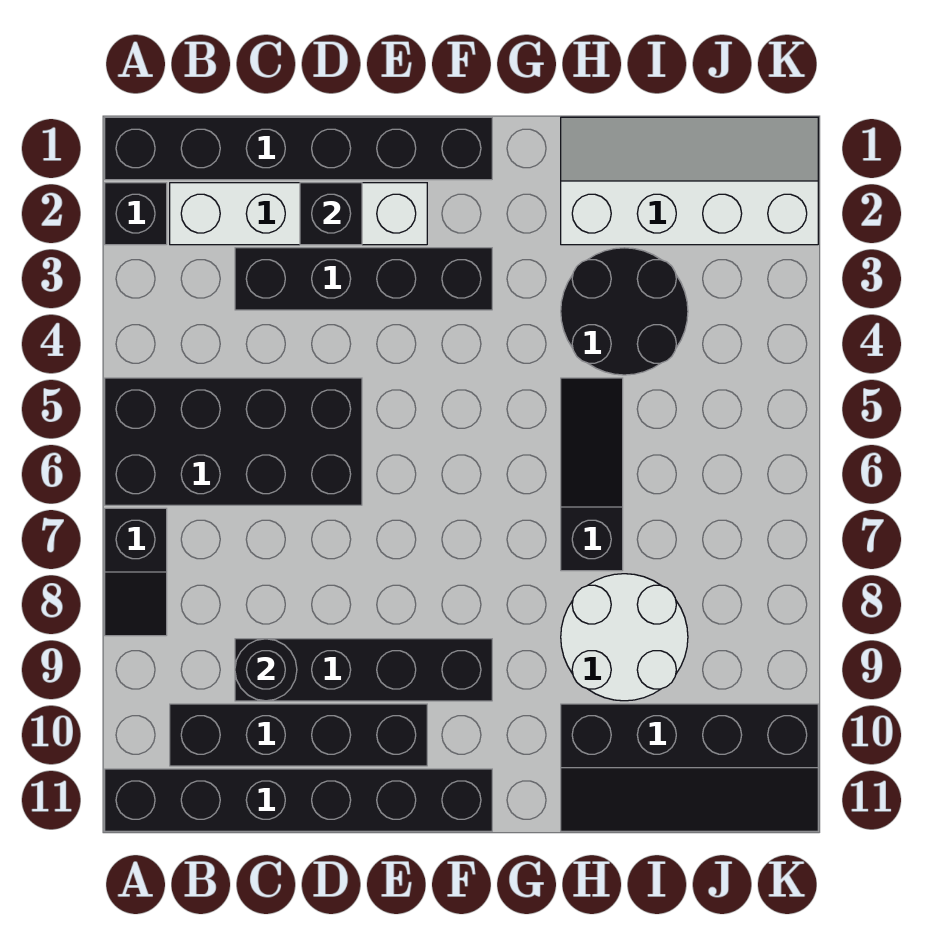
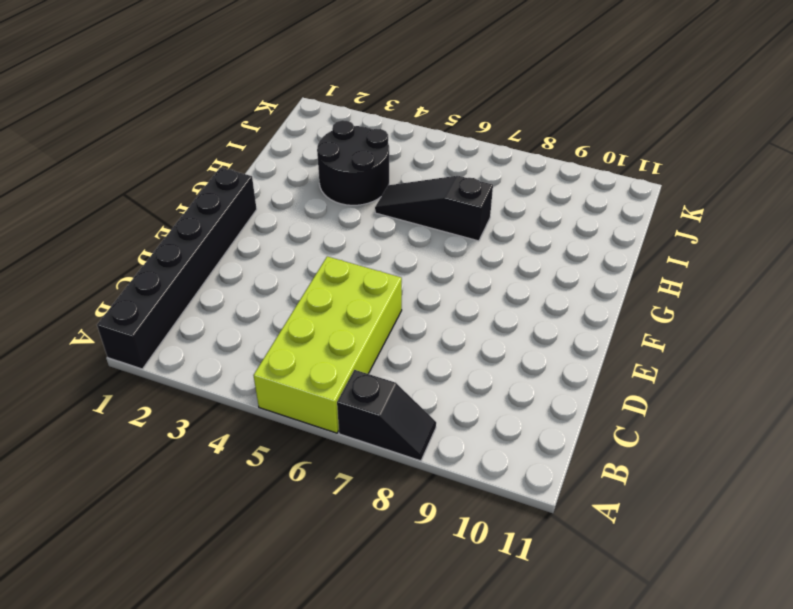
lime 2x4 brick [253,256,402,433] -> black 2x4 brick [105,378,362,505]
none -> black 1x1 brick [105,183,167,245]
none -> black 1x6 brick [105,769,492,831]
none -> white 1x4 brick [170,183,427,245]

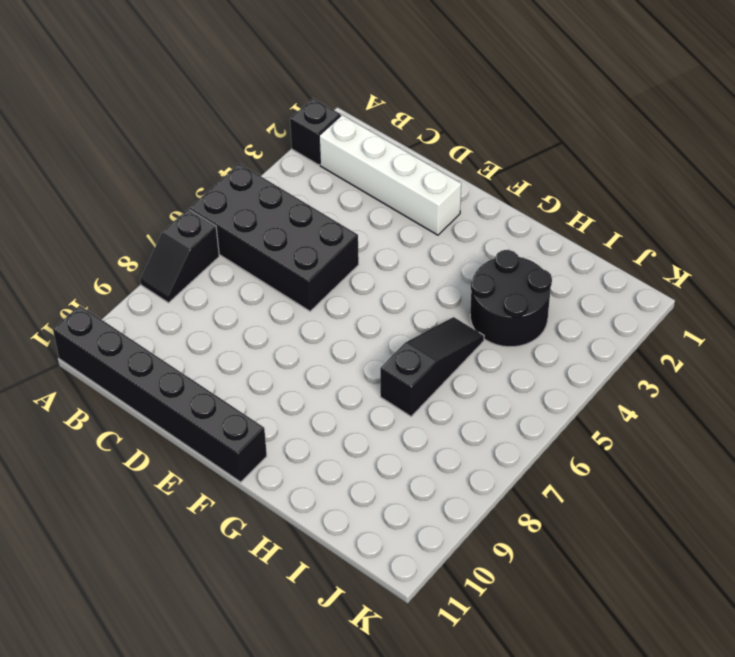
none -> black 1x6 brick [105,117,492,180]
none -> black 1x4 brick [170,704,427,766]
none -> black 1x4 brick [235,248,492,310]

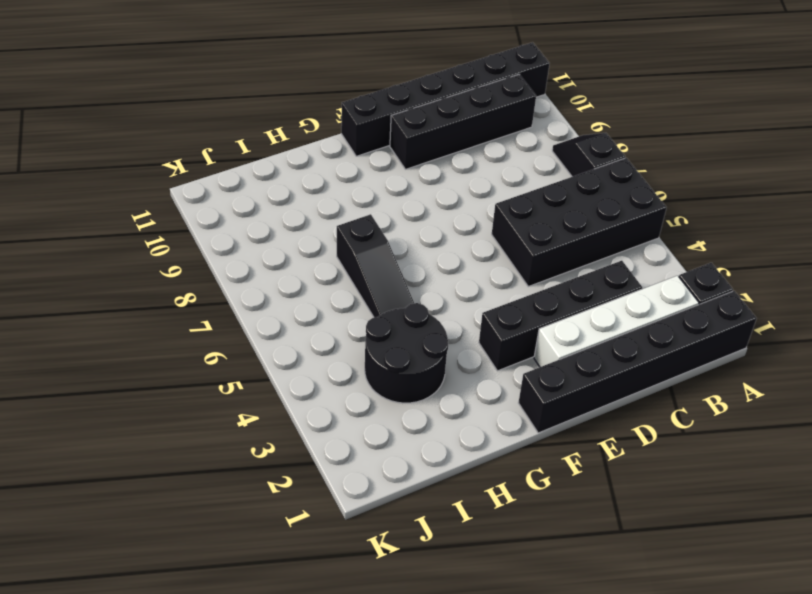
none -> black 1x4 brick [235,639,492,701]
none -> white 2x4 slope [561,117,818,245]
none -> white 2x2 round brick [561,574,688,701]

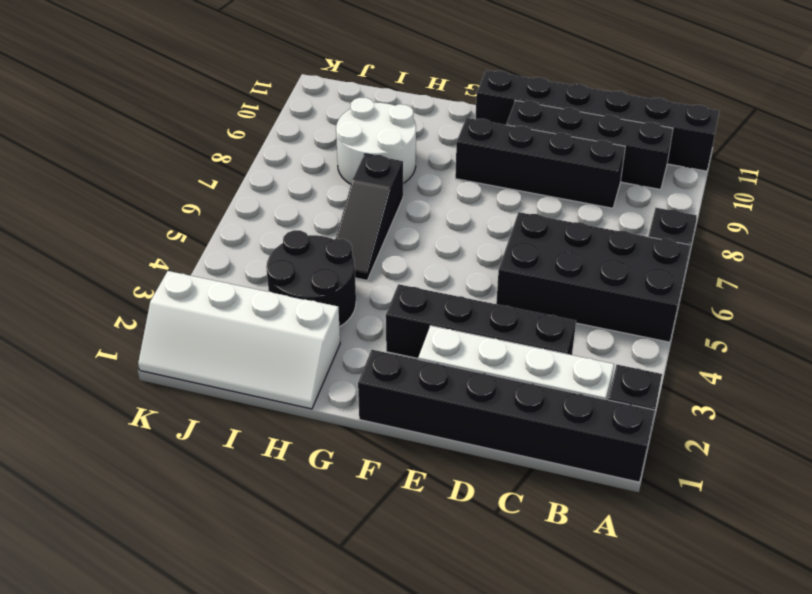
none -> black 2x4 slope [561,704,818,831]
none -> black 1x1 round brick [235,639,297,701]
none -> black 1x1 brick [300,183,362,245]

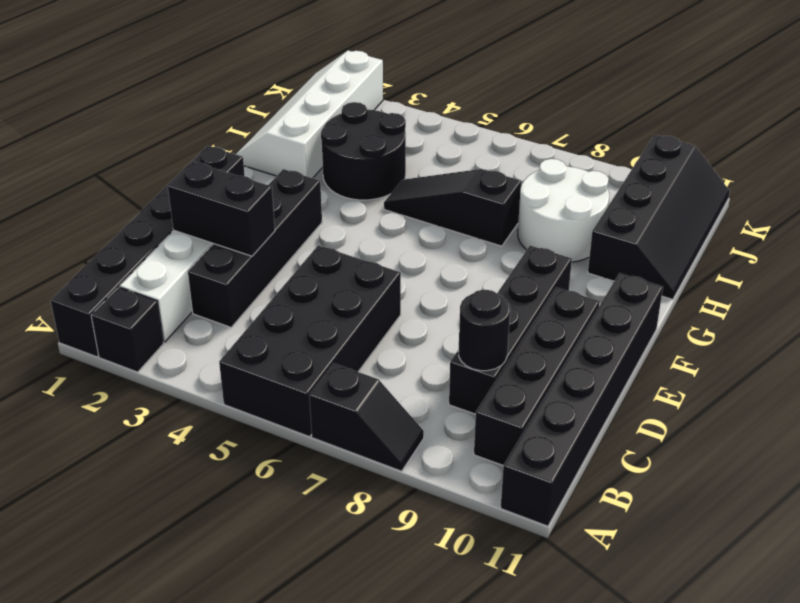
black 1x2 brick [168,162,275,256] -> black 1x1 brick [300,183,362,245]

